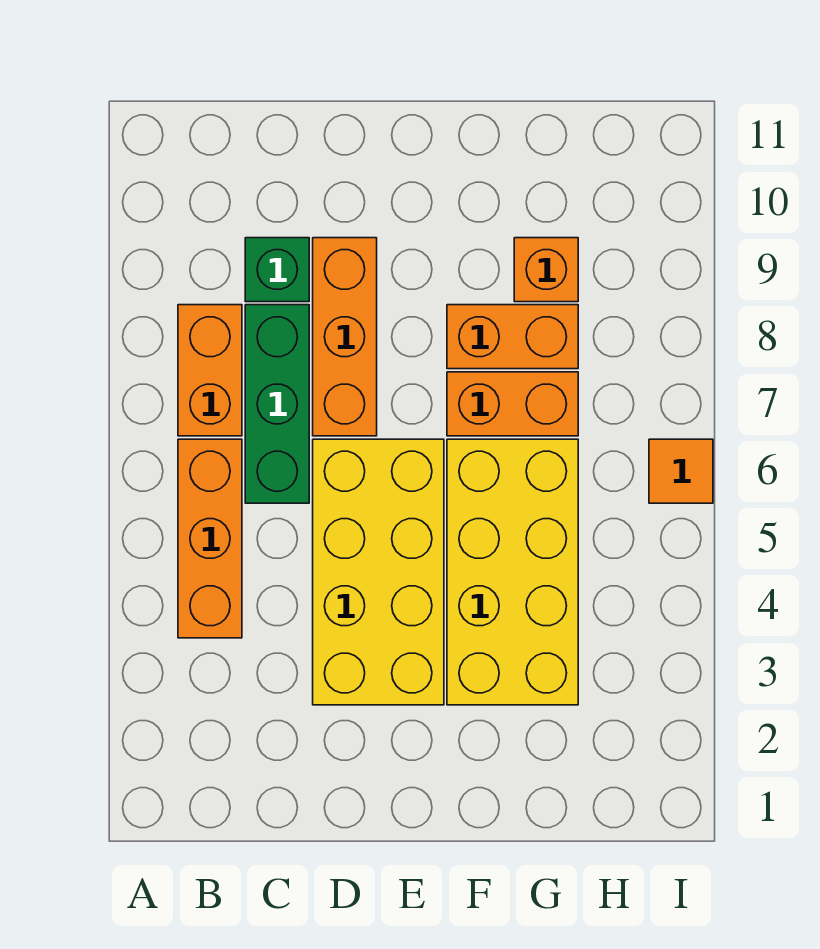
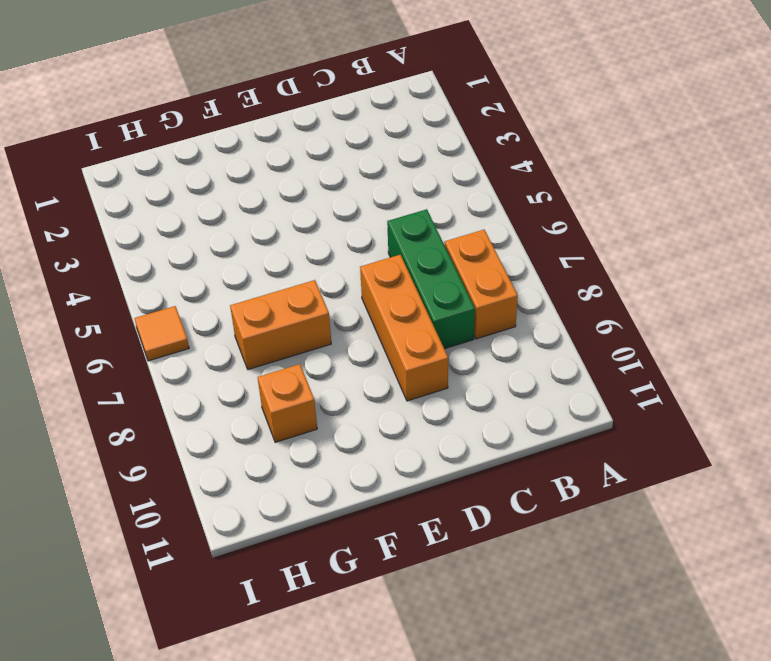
none -> orange 1x3 brick [178,439,242,638]
none -> green 1x1 brick [245,238,309,302]

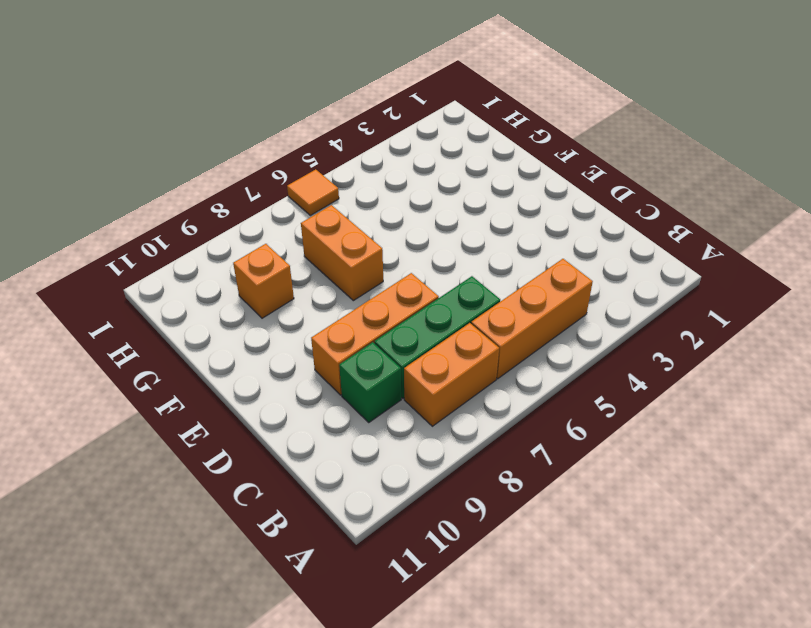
none -> yellow 2x4 brick [313,439,444,705]
none -> yellow 2x4 brick [447,439,578,705]

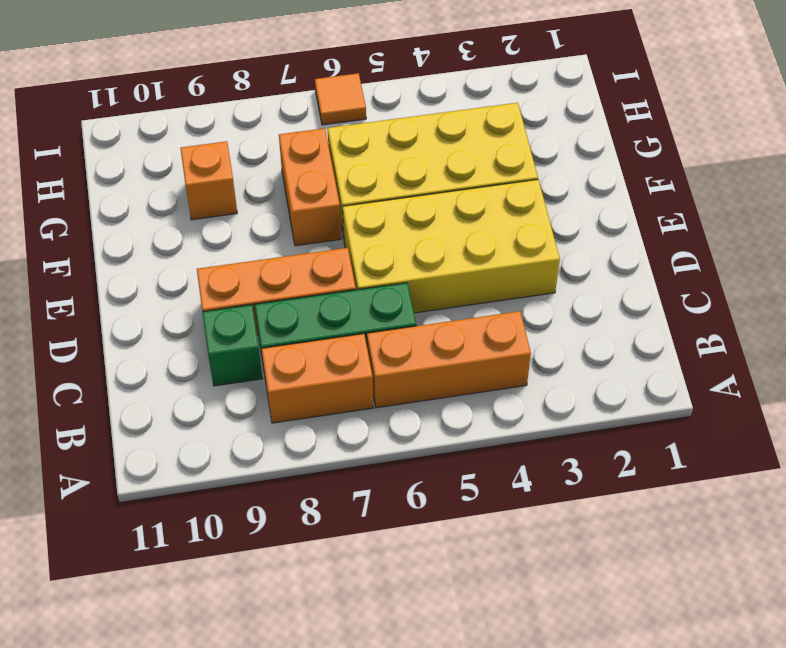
none -> orange 1x2 brick [447,305,578,369]

